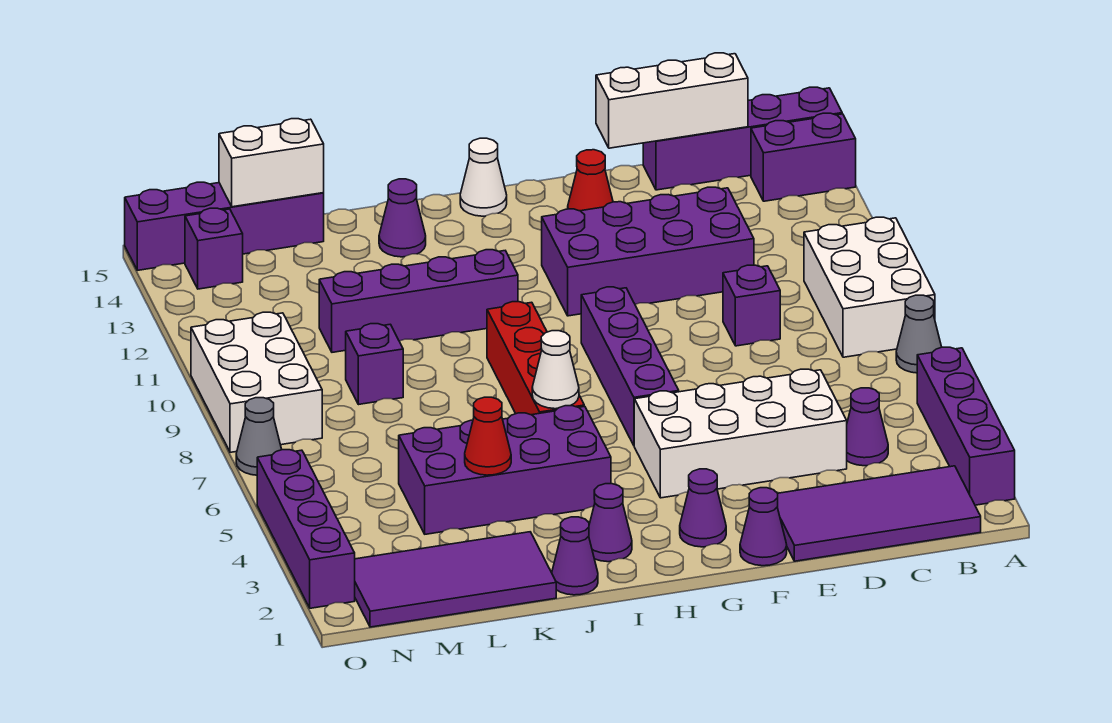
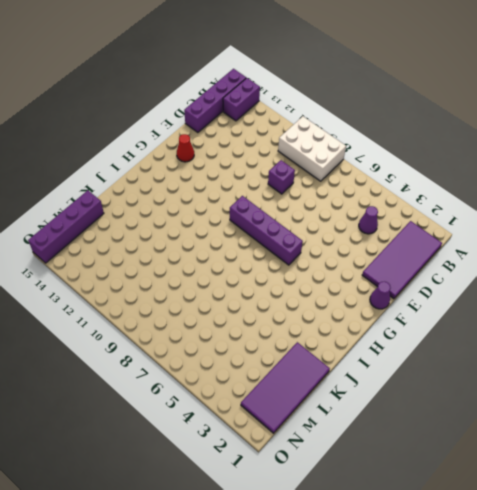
none -> purple 1x4 brick [917,347,1015,505]
none -> grey 1x1 cone [896,295,941,373]
none -> white 2x4 brick [634,369,847,498]
none -> purple 2x4 brick [542,187,754,316]

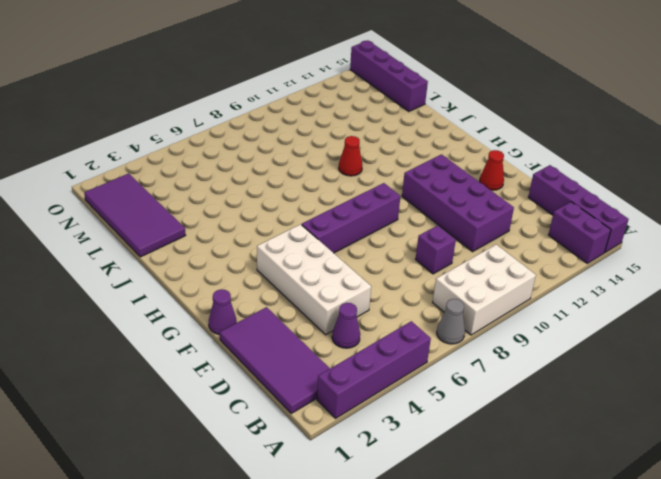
red 1x1 cone [339,136,362,176] -> red 1x1 cone moved to [465,397,511,475]
none -> purple 1x1 cone [680,469,726,547]
none -> white 1x1 cone [460,138,507,216]
none -> purple 1x1 cone [589,484,632,562]
none -> purple 2x4 brick [399,406,611,534]

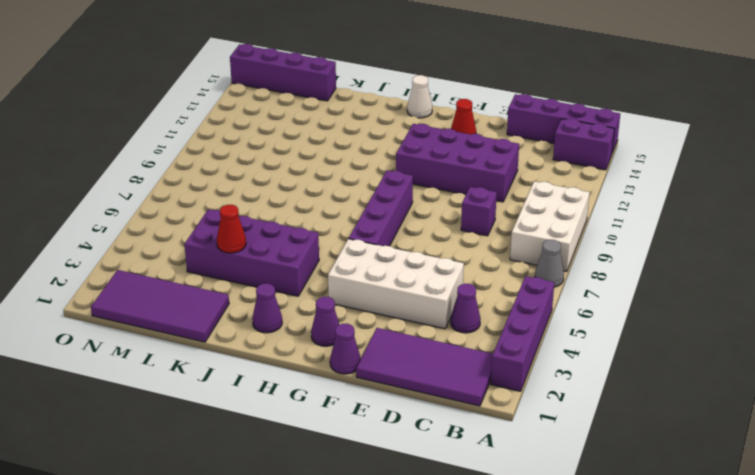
none -> red 1x4 brick [487,302,584,415]
none -> purple 1x4 brick [319,250,518,352]
none -> purple 1x1 cone [552,517,598,595]
none -> purple 1x1 cone [379,179,426,257]

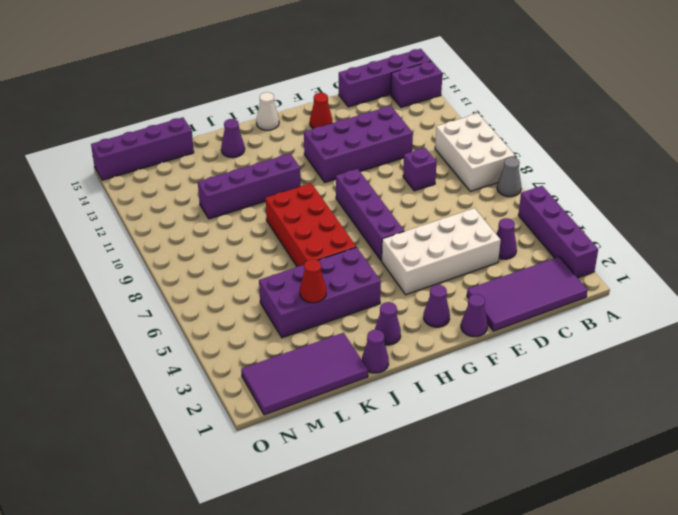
red 2x4 brick [265,183,356,267] -> red 1x4 brick [487,302,584,415]
none -> purple 1x1 brick [346,324,403,405]
none -> white 2x3 brick [191,312,322,452]
none -> purple 1x1 brick [185,208,243,289]
none -> purple 1x4 brick [257,450,355,608]

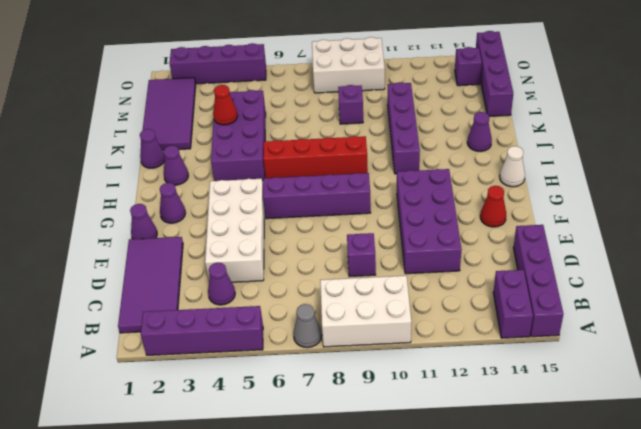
none -> grey 1x1 cone [236,398,282,475]
none -> white 1x3 brick [596,53,748,148]
none -> white 1x1 cone [532,331,579,409]
none -> white 1x2 brick [219,119,324,207]

